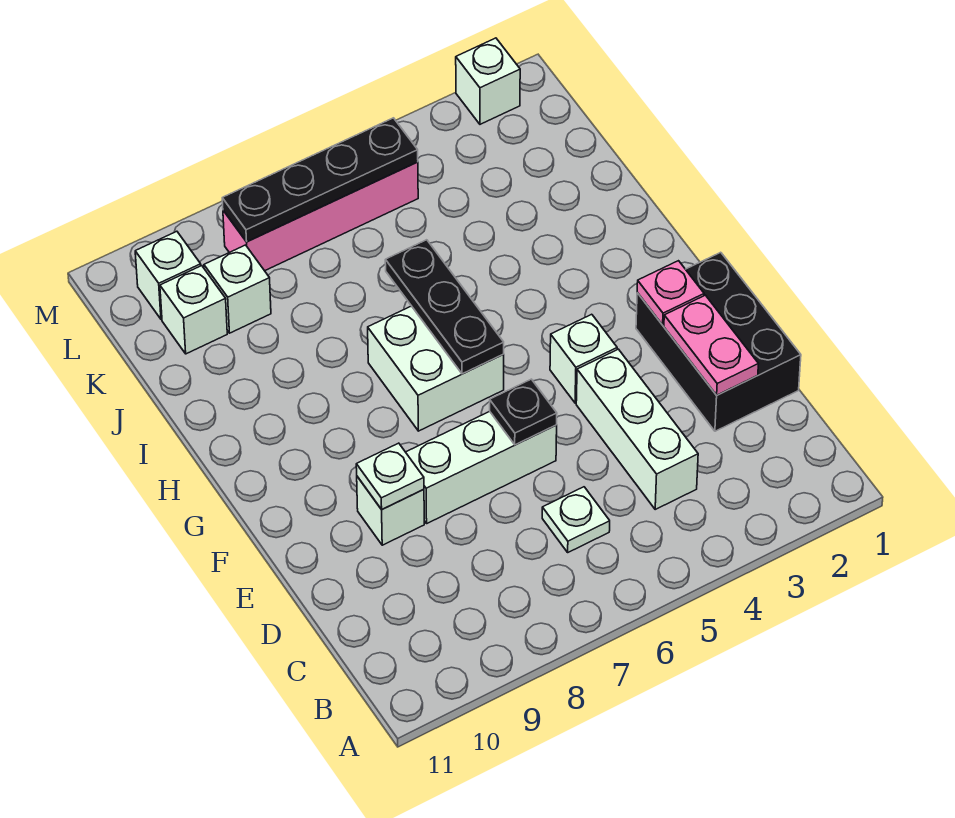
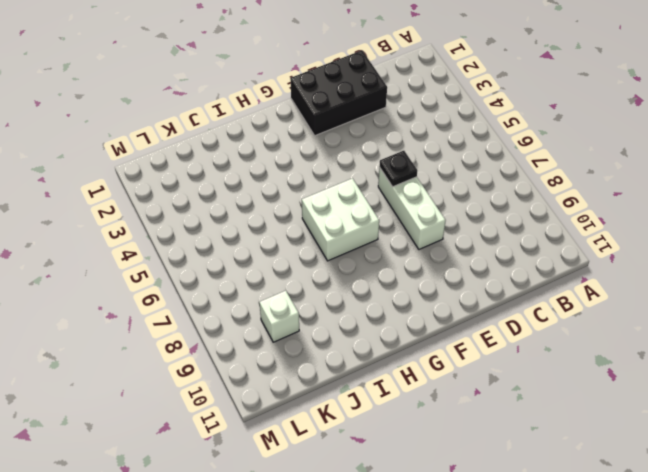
none -> white 1x3 brick [576,349,698,509]
none -> white 1x1 plate [542,487,610,552]
none -> white 1x1 brick [357,477,424,545]

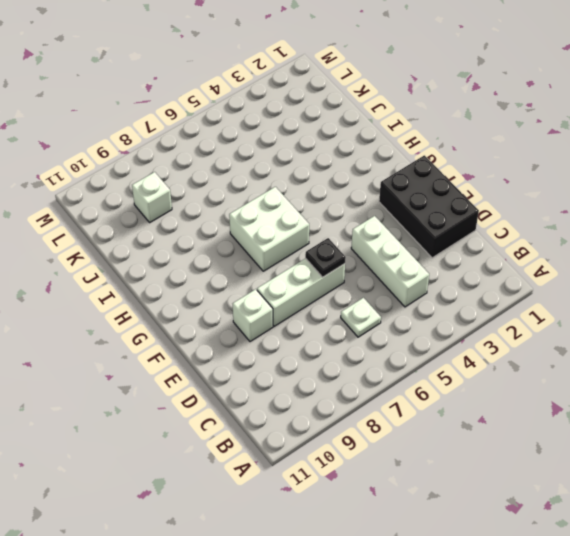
none -> white 1x1 brick [550,314,617,403]
none -> white 1x1 brick [160,266,227,354]
none -> pink 1x4 brick [223,162,418,271]

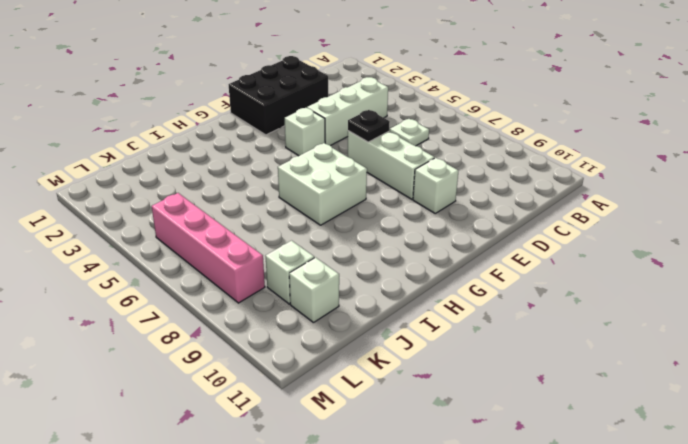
none -> white 1x1 brick [135,231,201,319]
none -> white 1x1 brick [456,38,520,124]
none -> pink 1x2 plate [664,295,758,395]

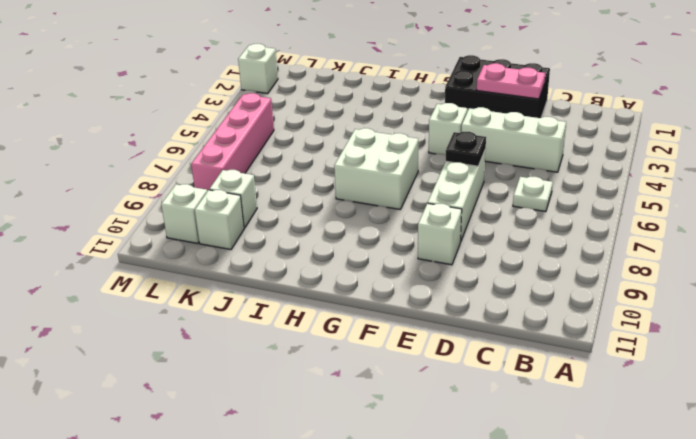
none -> white 1x1 plate [356,443,424,509]
none -> pink 1x1 plate [637,261,704,325]
none -> black 1x3 plate [385,240,504,374]

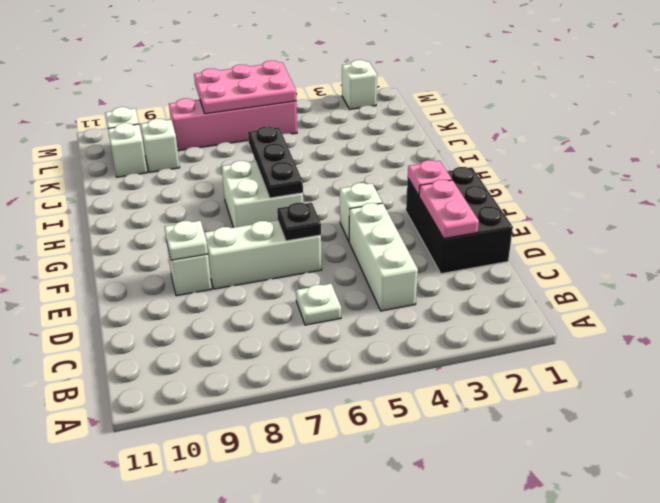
pink 2x3 plate [194,61,296,114] -> black 1x4 plate [222,118,418,242]

